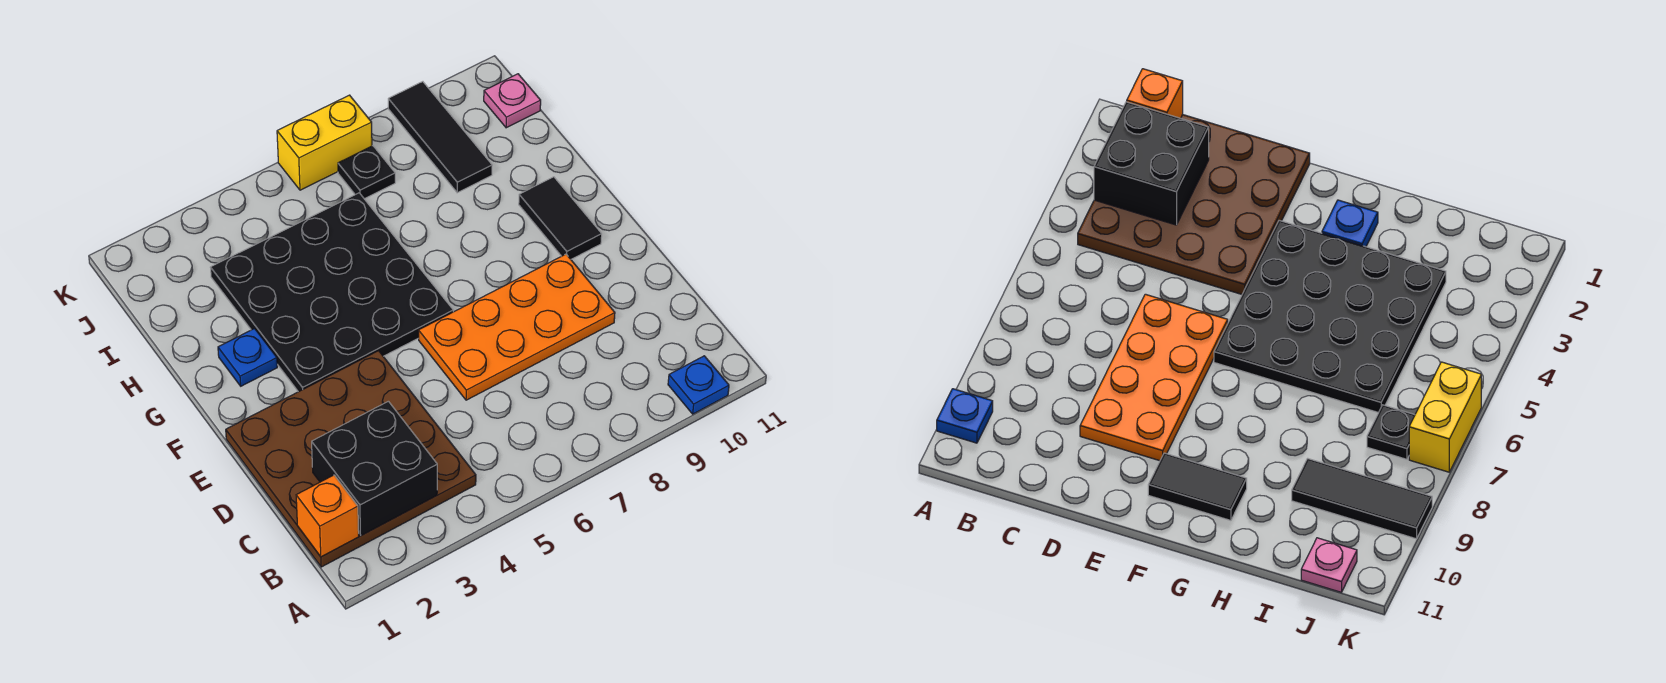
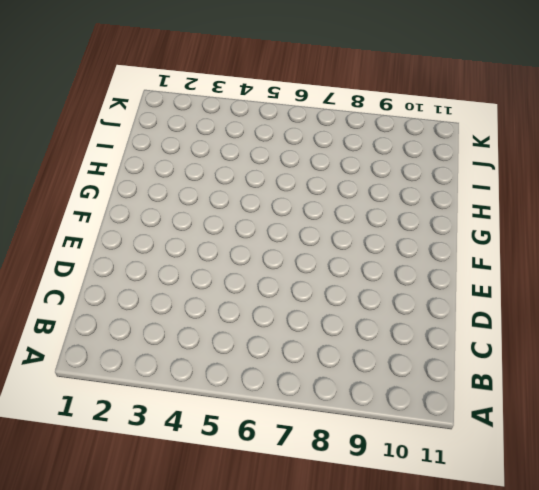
none -> blue 1x1 plate [668,356,729,414]
none -> brown 4x4 plate [226,351,476,567]
none -> orange 2x4 plate [419,254,615,400]

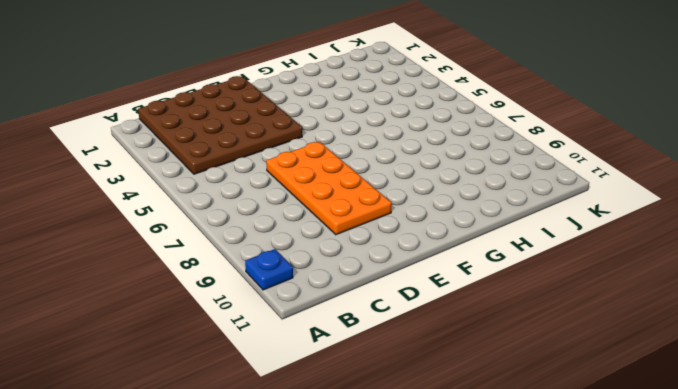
none -> black 4x4 plate [211,193,453,392]
none -> black 1x2 tile [519,177,602,259]
none -> blue 1x1 plate [218,329,277,386]

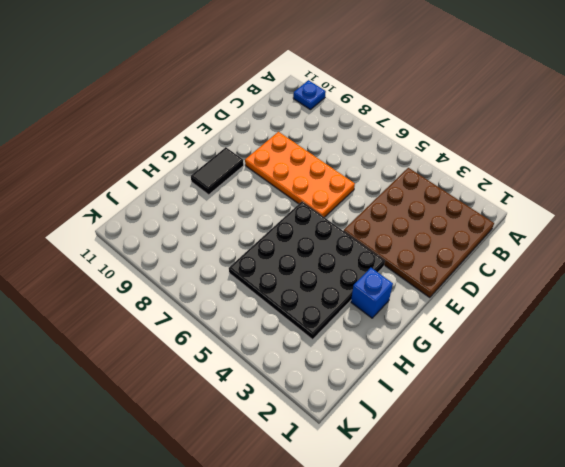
blue 1x1 brick [351,268,393,318] -> blue 1x1 plate [218,329,277,386]
none -> black 1x3 tile [388,82,492,193]
none -> black 1x1 plate [338,146,395,199]
none -> pink 1x1 plate [484,74,541,128]

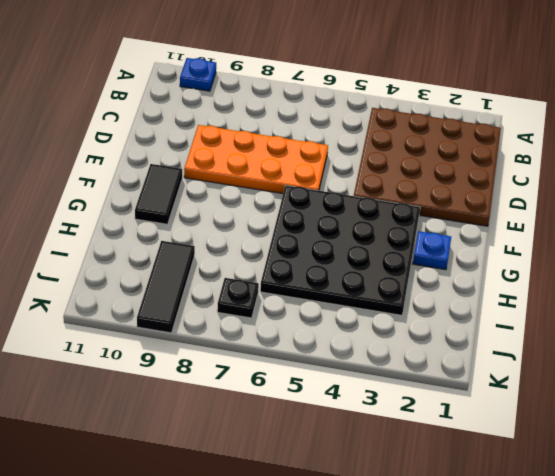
none -> pink 1x1 plate [484,74,541,128]
none -> yellow 1x2 brick [277,95,372,190]
none -> orange 1x1 brick [296,475,359,557]

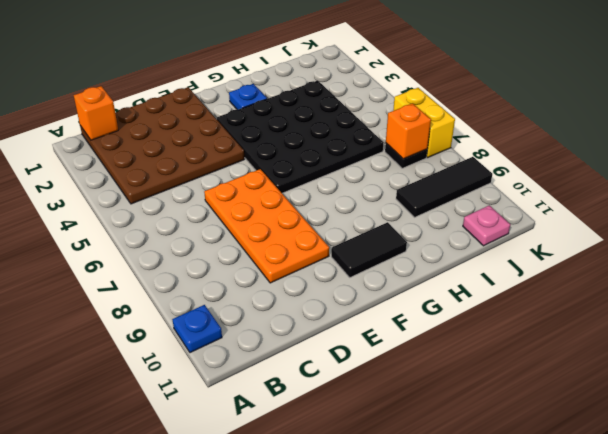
orange 1x1 brick [386,103,431,159] -> none
none -> black 2x2 brick [312,401,437,536]

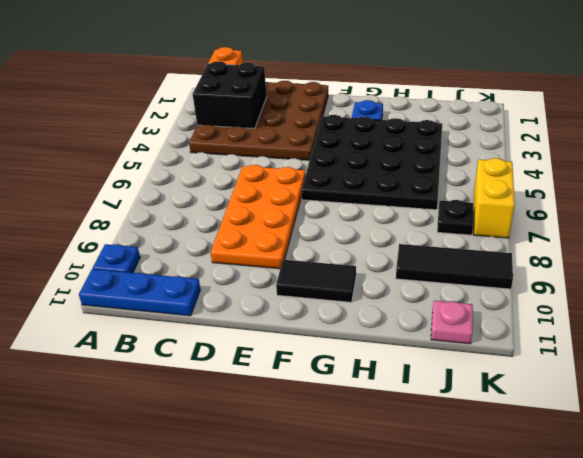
blue 1x3 plate [79,269,200,316] -> none

